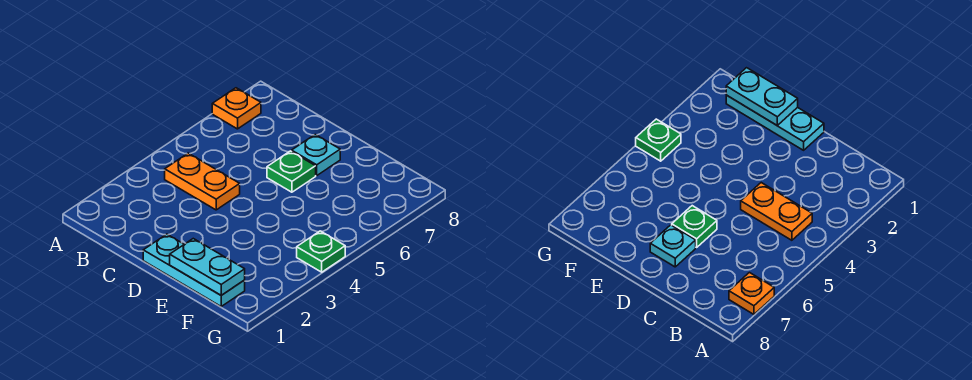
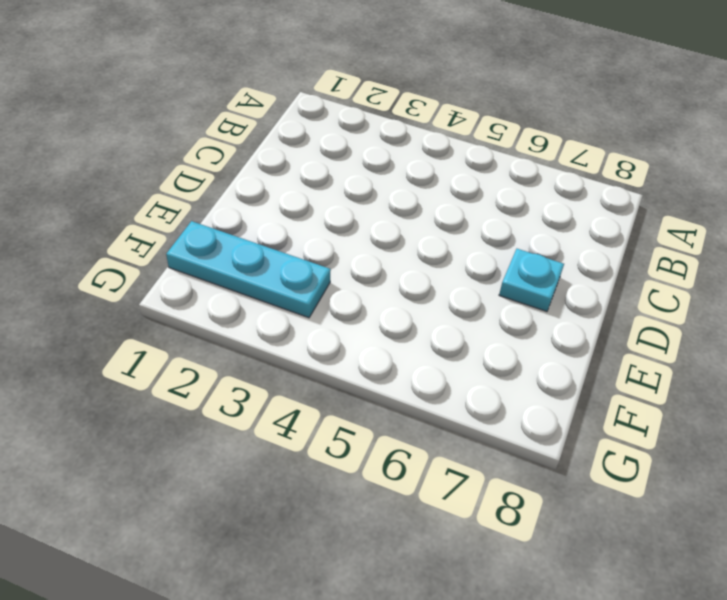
cyan 1x3 plate [166,221,331,318] -> cyan 1x3 plate turned to [143,234,245,306]
none -> orange 1x1 plate [212,88,261,129]
none -> orange 1x2 plate [165,153,240,210]

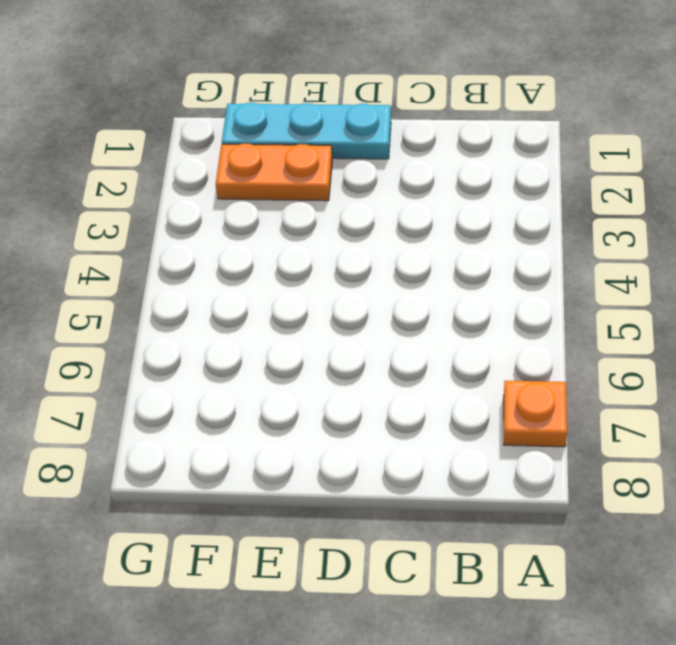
orange 1x2 plate [216,144,332,201] -> orange 1x2 plate moved to [165,153,240,210]
none -> green 1x1 plate [267,151,316,192]
none -> cyan 1x1 plate [292,135,340,176]

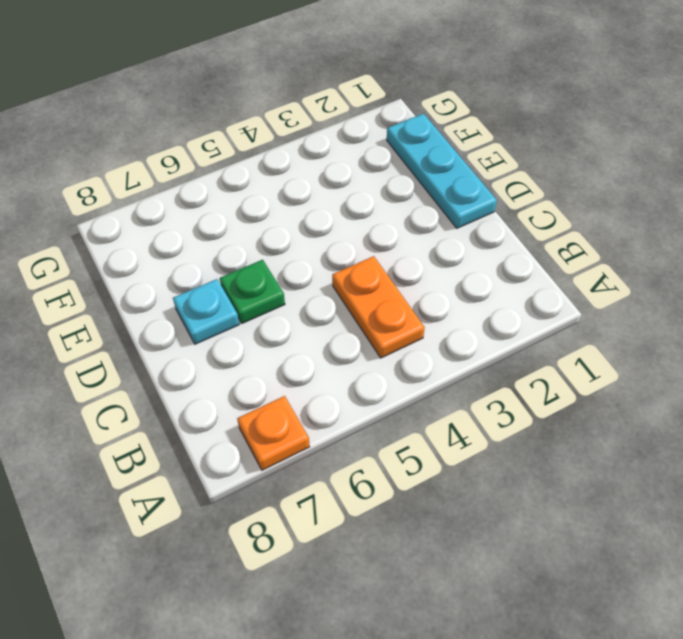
none -> green 1x1 plate [297,231,345,272]
none -> cyan 1x2 plate [170,239,245,295]

